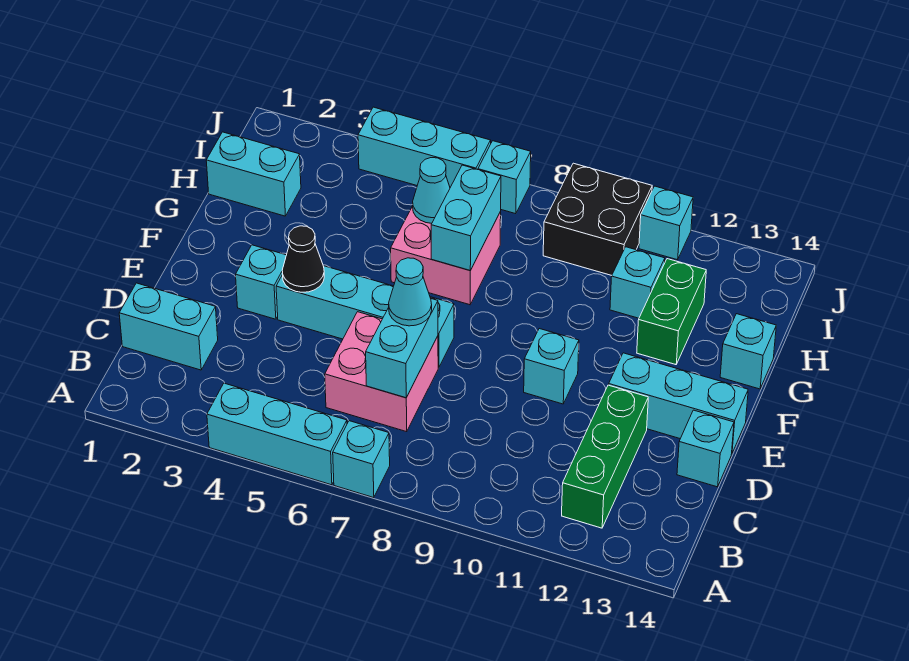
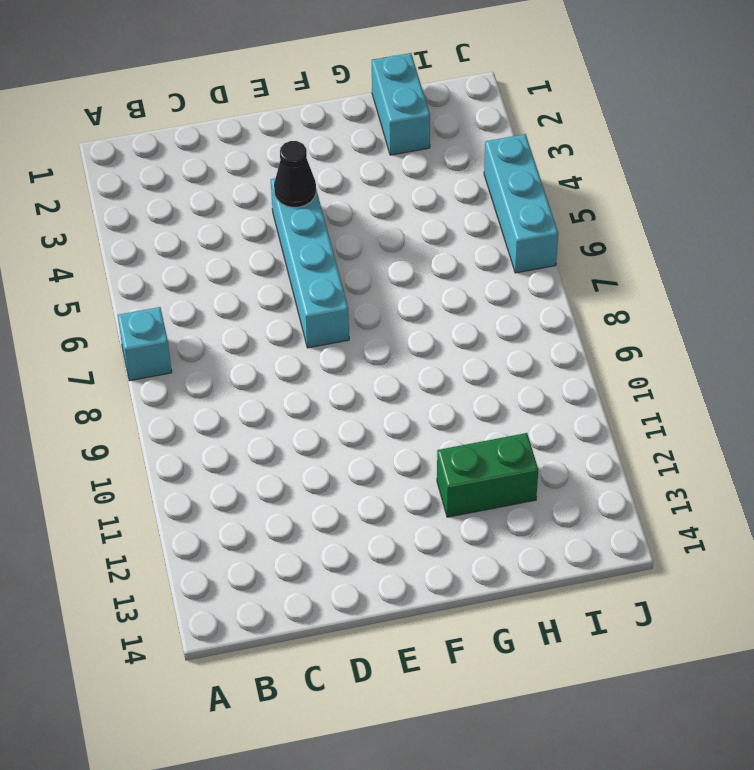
none -> cyan 1x3 brick [207,383,347,485]
none -> green 1x3 brick [562,385,648,528]
none -> cyan 1x2 brick [119,283,218,370]

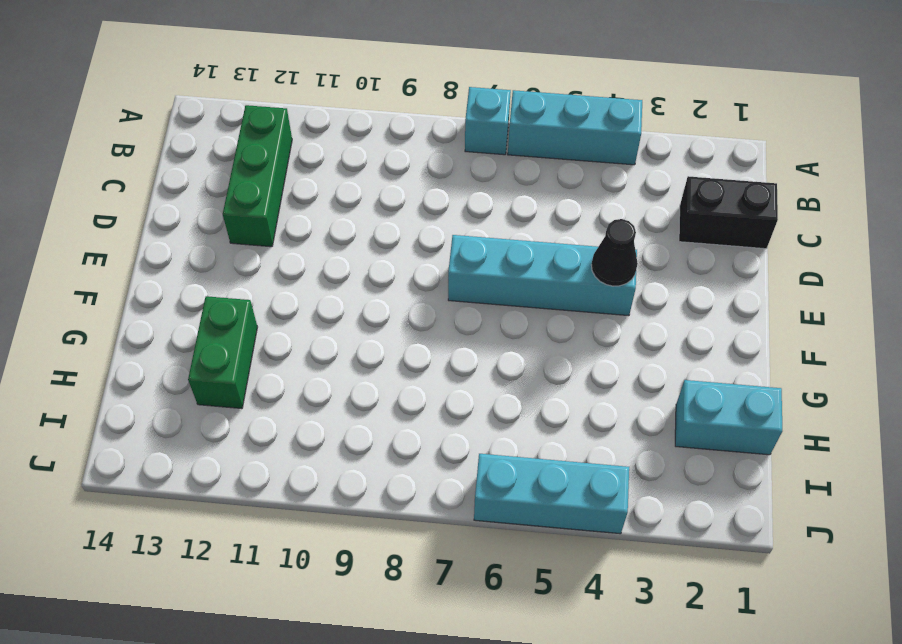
black 1x2 brick [679,176,778,249] -> cyan 1x2 brick [119,283,218,370]
none -> pink 2x2 brick [325,312,438,432]
none -> cyan 1x1 brick [677,410,734,487]
none -> cyan 1x1 brick [236,245,286,319]

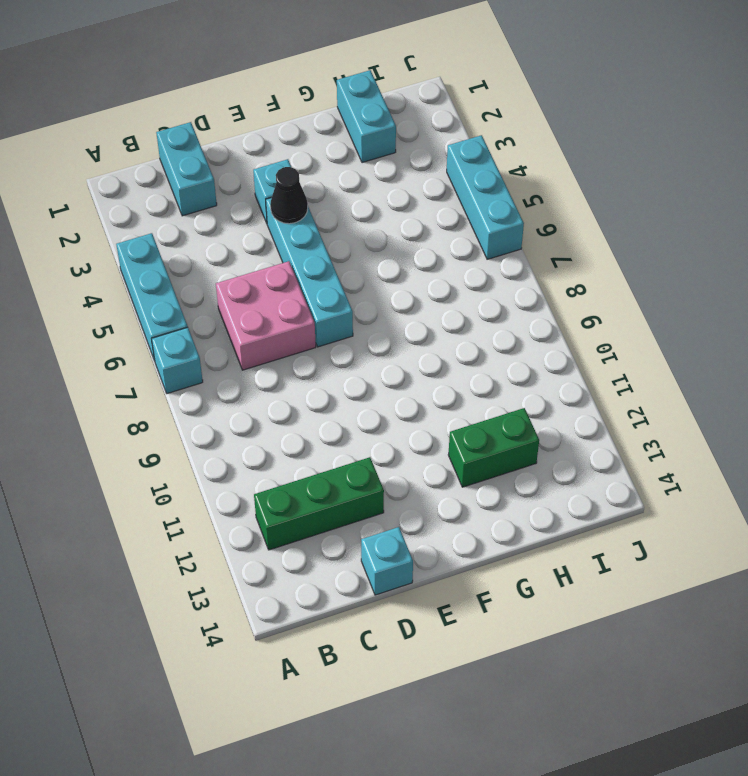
none -> cyan 1x1 brick [524,329,579,404]
none -> cyan 1x3 brick [609,353,748,453]
none -> pink 2x2 brick [391,206,501,305]

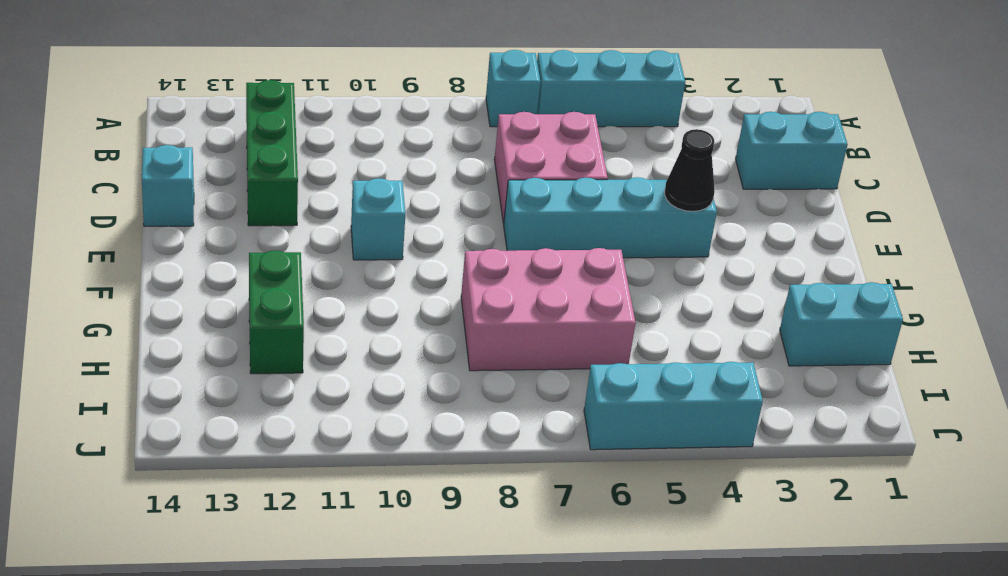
pink 2x3 brick [461,248,635,371] -> pink 2x2 brick [391,206,501,305]
none -> cyan 1x1 brick [236,245,286,319]
none -> cyan 1x3 brick [609,353,748,453]
none -> cyan 1x1 brick [720,314,776,389]

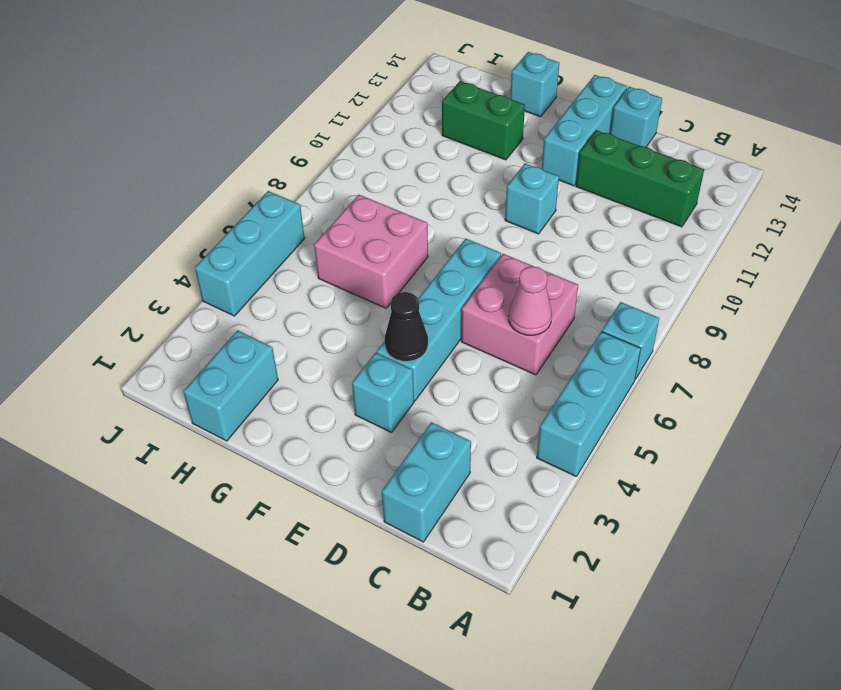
pink 1x1 cone [509,266,552,335] -> none
none -> cyan 1x1 brick [610,247,665,318]
none -> black 2x2 brick [543,163,652,275]
none -> cyan 1x1 brick [478,141,531,214]

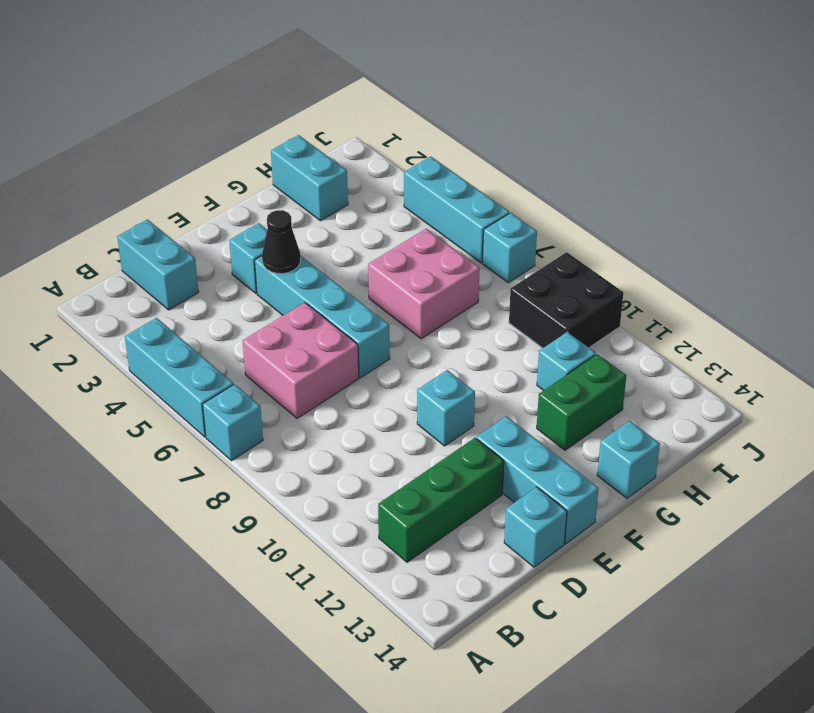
none -> cyan 1x1 brick [639,186,693,260]
none -> cyan 1x2 brick [366,299,438,398]
none -> cyan 1x2 brick [431,165,501,270]

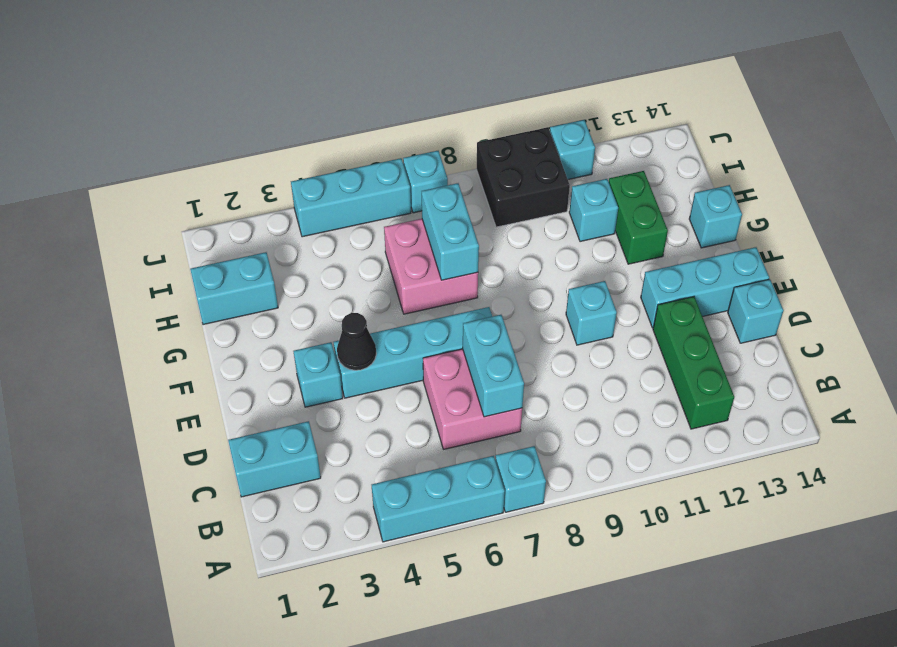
none -> cyan 1x1 cone [413,158,450,223]
none -> cyan 1x1 cone [389,258,432,326]

